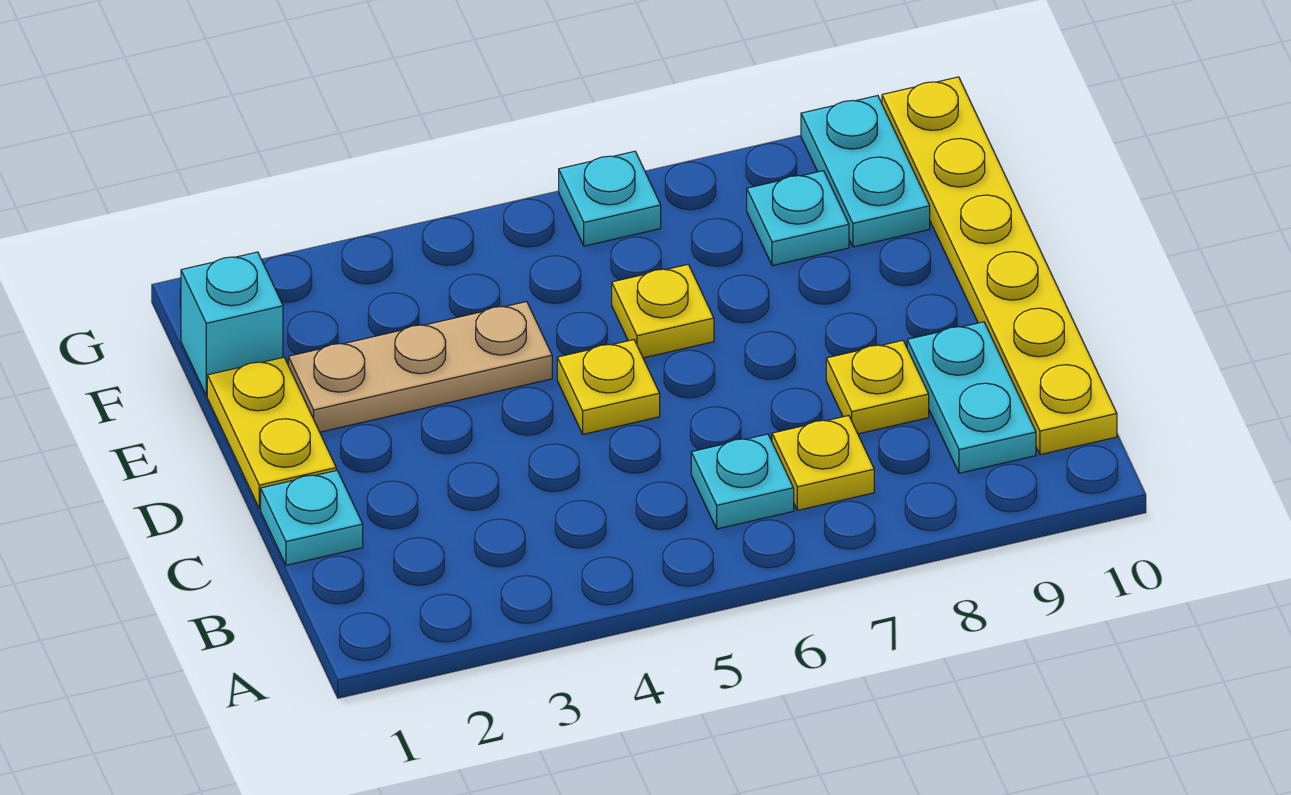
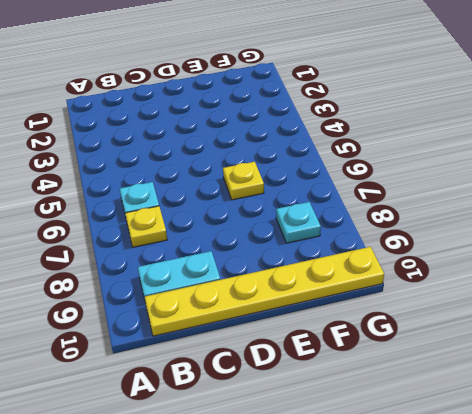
none -> cyan 1x1 plate [261,470,363,565]
none -> yellow 1x1 plate [826,340,929,434]
none -> yellow 1x2 plate [207,357,336,509]

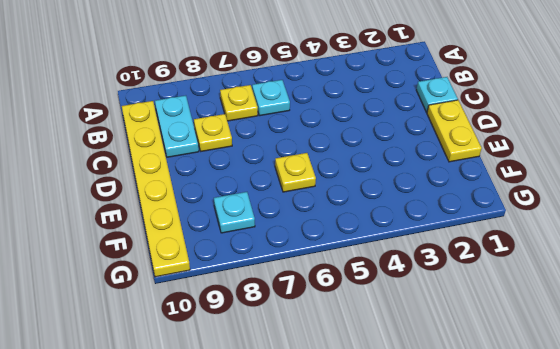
none -> yellow 1x1 plate [557,340,660,434]
none -> tan 1x3 plate [288,302,552,432]
none -> cyan 1x1 brick [181,252,283,396]

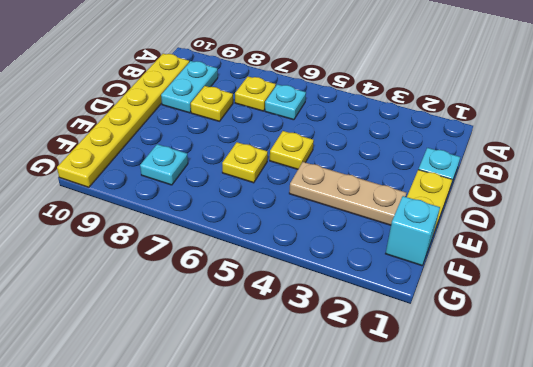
none -> cyan 1x2 plate [801,96,930,247]
none -> cyan 1x1 plate [559,151,661,246]

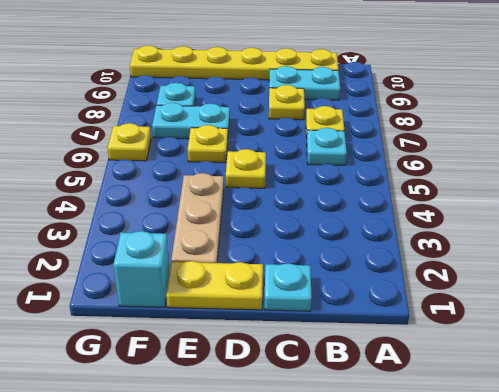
cyan 1x2 plate [152,103,230,139] -> cyan 1x2 plate moved to [801,96,930,247]
yellow 1x1 plate [107,123,151,161] -> cyan 1x1 plate [559,151,661,246]

